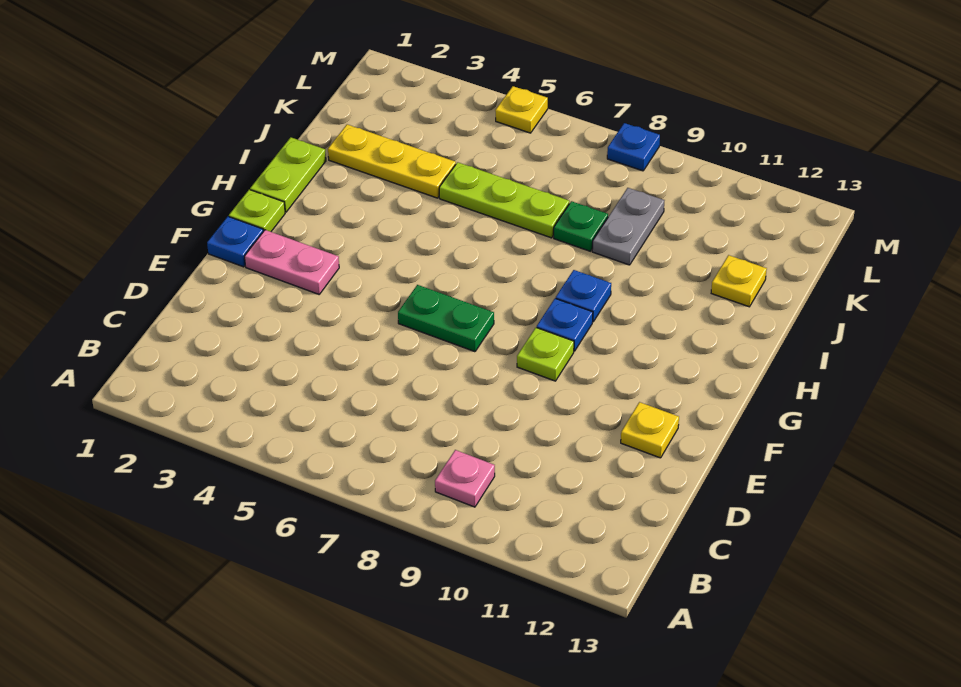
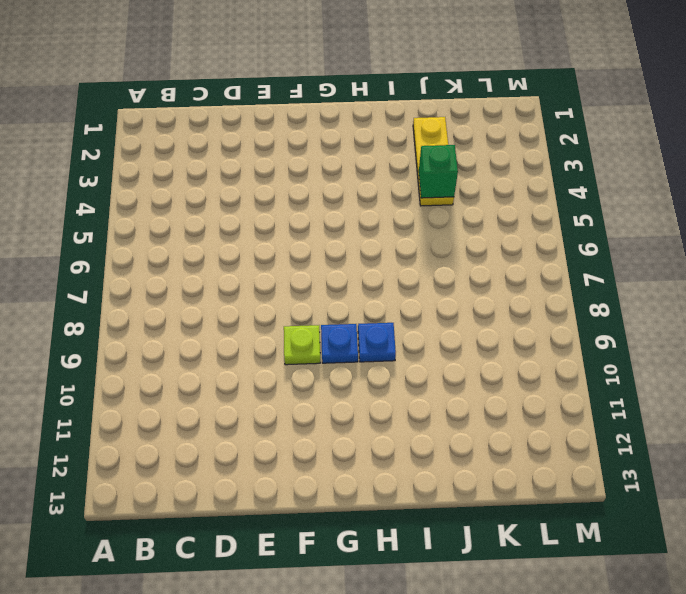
green 1x1 brick [419,145,458,198] -> none
none -> pink 1x1 plate [435,450,495,507]
none -> yellow 1x1 plate [621,402,679,458]
none -> blue 1x1 plate [207,217,263,267]

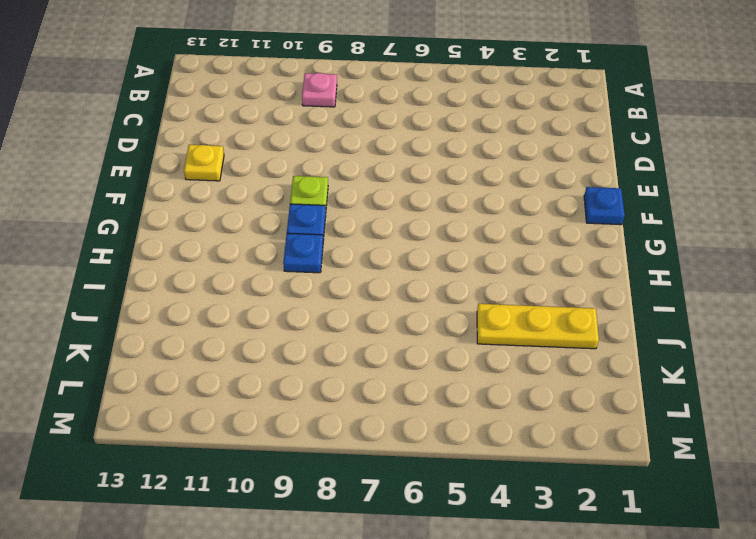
none -> pink 1x2 plate [244,230,339,294]
none -> green 1x2 plate [398,285,494,352]
none -> lime 1x1 plate [229,190,285,232]

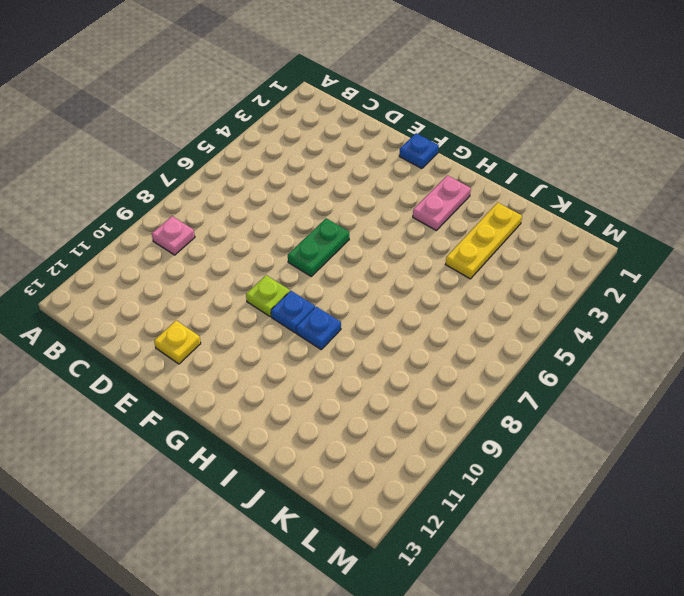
pink 1x2 plate [413,175,471,230] -> pink 1x2 plate moved to [244,230,339,294]
none -> lime 1x1 plate [229,190,285,232]
none -> lime 1x2 plate [250,137,326,212]
none -> lime 1x3 plate [439,162,569,238]

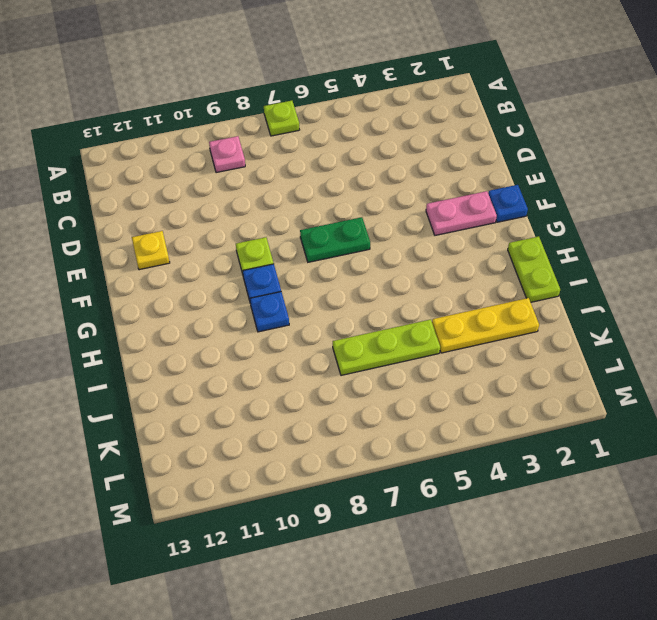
lime 1x1 plate [264,101,299,136] -> lime 1x1 plate moved to [229,190,285,232]
none -> green 1x1 plate [554,201,608,251]
none -> grey 1x2 plate [592,188,664,265]
none -> yellow 1x1 plate [711,255,767,307]

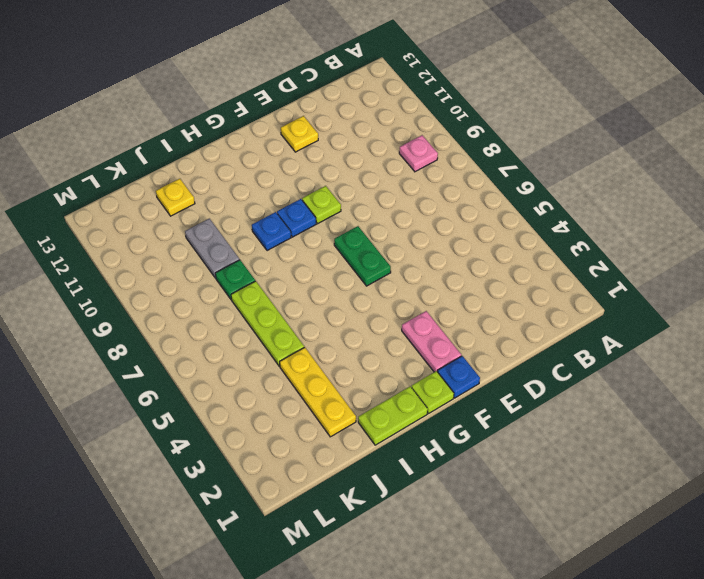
grey 1x2 plate [185,218,240,278] -> grey 1x2 plate turned to [592,188,664,265]
none -> yellow 1x1 plate [495,86,548,133]
none -> blue 1x1 plate [607,123,660,171]

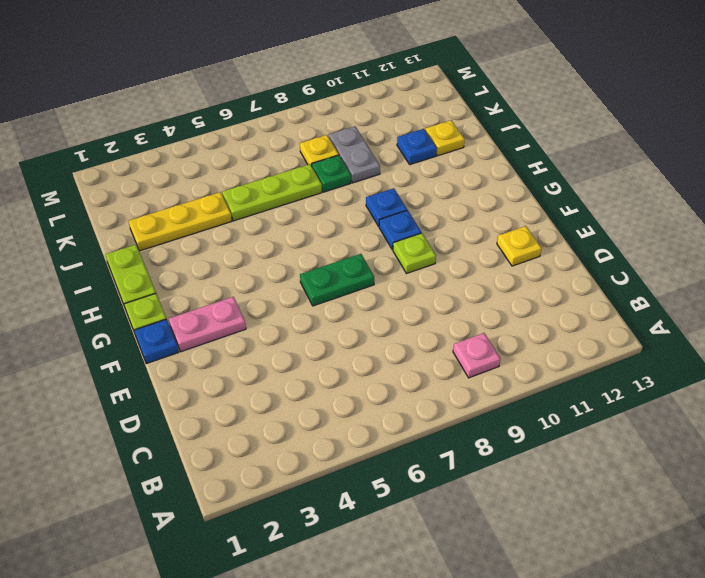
blue 1x1 plate [397,129,437,165] -> blue 1x1 plate moved to [607,123,660,171]
yellow 1x1 plate [300,135,339,166] -> yellow 1x1 plate moved to [495,86,548,133]

